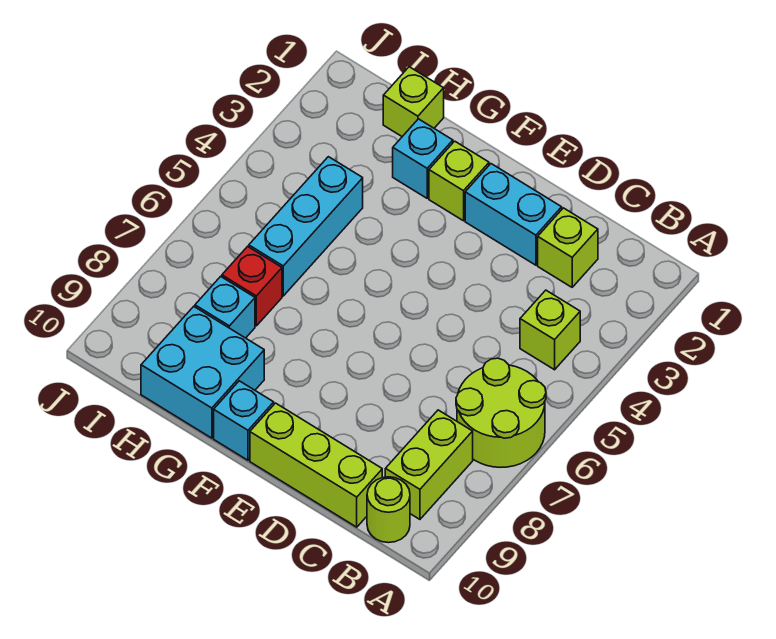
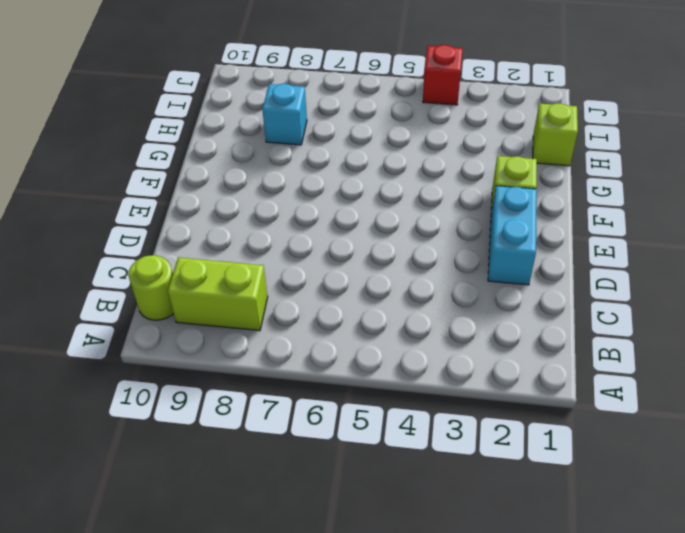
red 1x1 brick [423,45,463,105] -> red 1x1 brick moved to [222,247,282,326]
none -> lime 2x2 round brick [456,358,546,467]
none -> lime 1x1 brick [520,290,580,370]
none -> lime 1x1 brick [538,208,598,287]

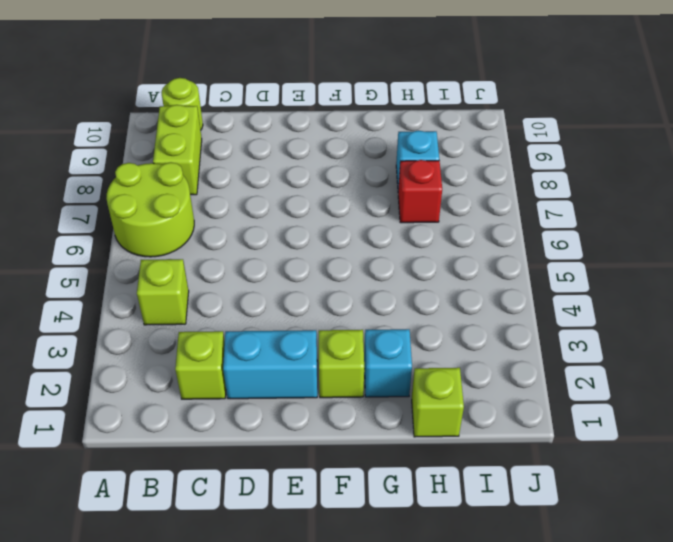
none -> lime 1x3 brick [250,403,382,527]
none -> cyan 1x1 brick [214,381,274,460]
none -> cyan 2x2 brick [141,307,264,438]

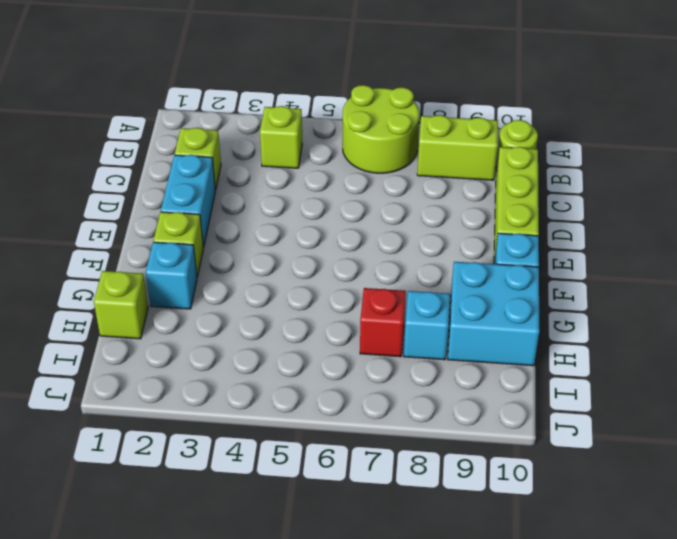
none -> cyan 1x3 brick [249,157,363,296]

